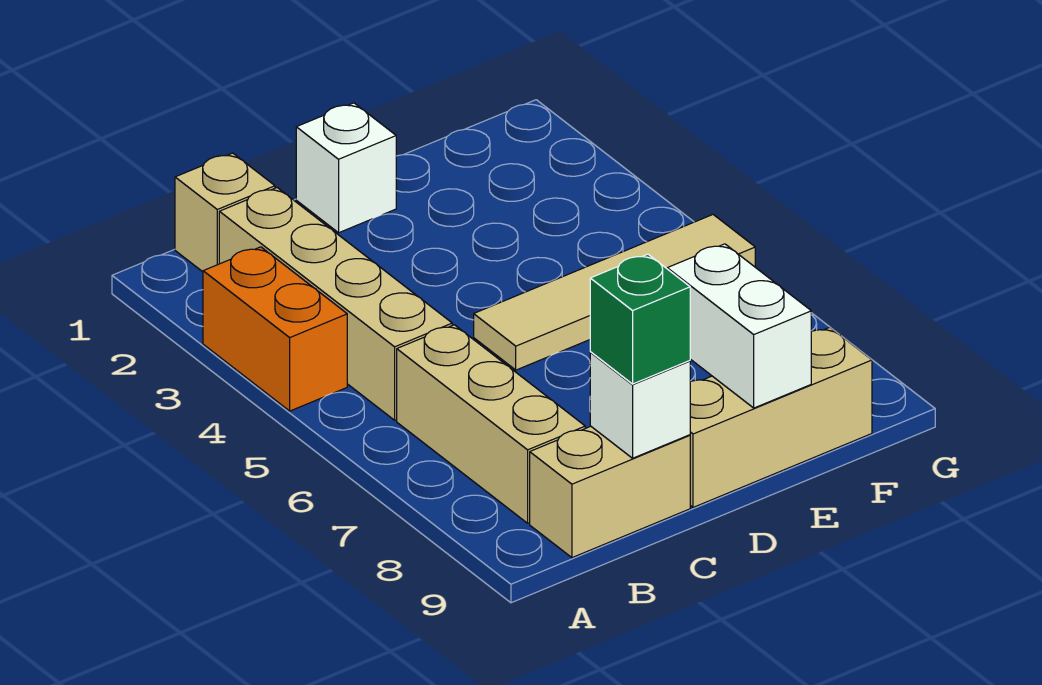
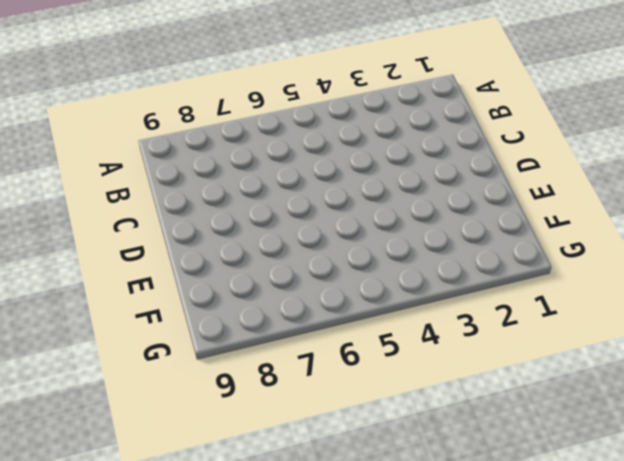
none -> orange 1x2 brick [203,247,347,411]
none -> tan 1x1 brick [175,153,275,272]

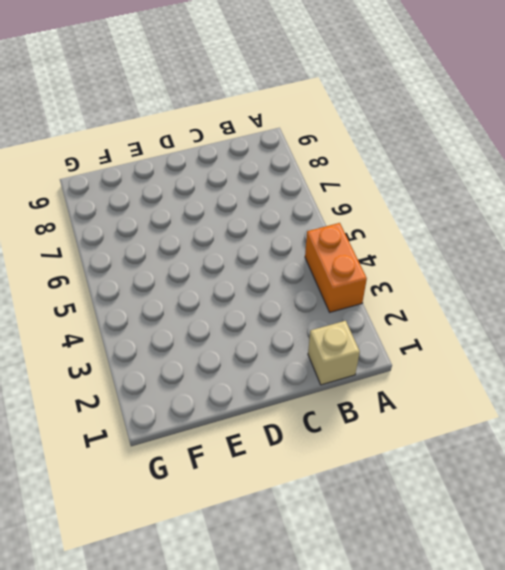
none -> tan 1x4 brick [219,188,452,420]
none -> tan 1x3 brick [397,325,585,523]

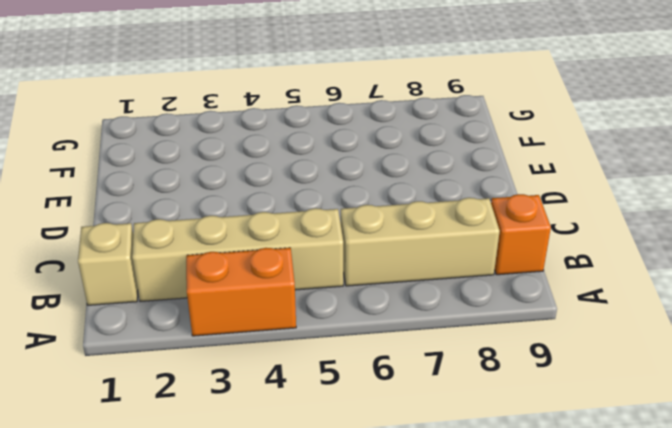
orange 1x1 brick [491,194,551,275] -> tan 1x2 brick [530,426,690,558]
none -> white 1x1 brick [296,103,396,233]
none -> tan 1x4 tile [474,215,755,370]

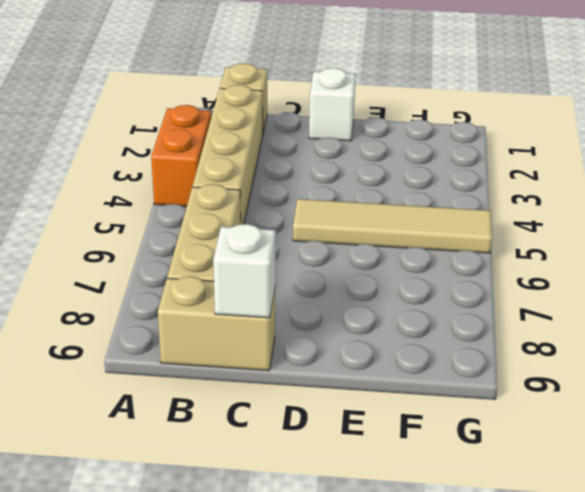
none -> tan 1x3 brick [690,327,872,507]
none -> white 1x2 brick [667,244,811,408]

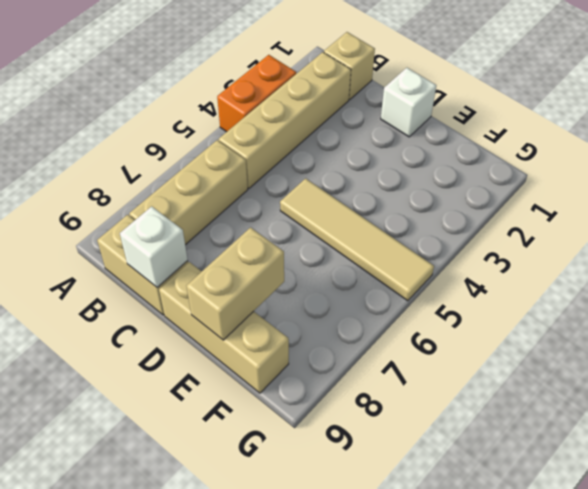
tan 1x2 brick [186,227,284,340] -> white 1x2 brick [667,244,811,408]
none -> green 1x1 brick [590,254,690,384]

